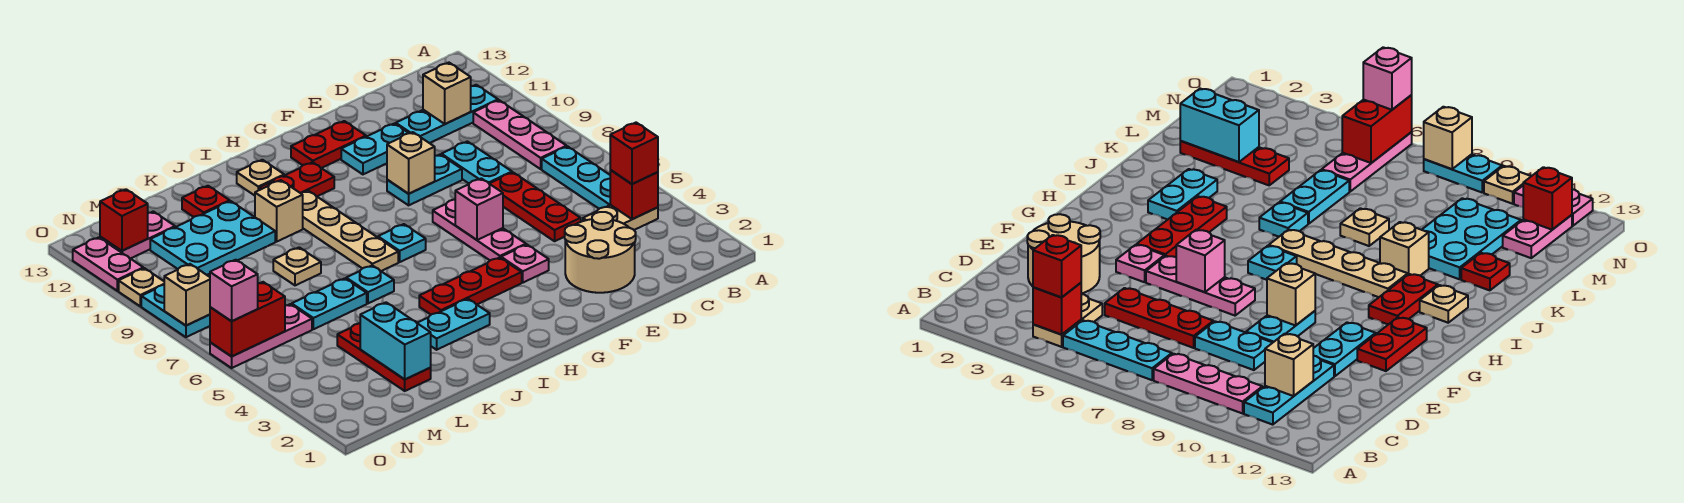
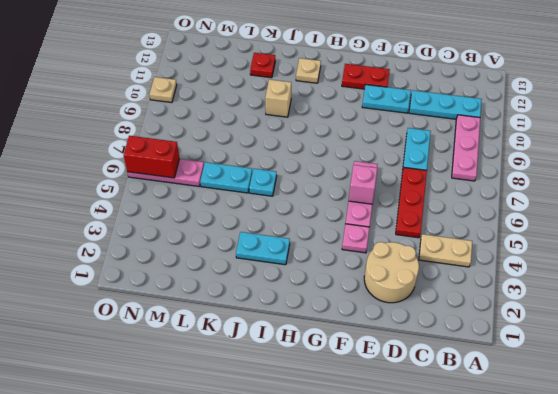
none -> cyan 1x3 plate [542,146,610,209]
none -> cyan 1x2 plate [387,155,462,205]
none -> red 1x3 plate [419,257,522,315]
none -> cyan 1x1 plate [378,224,426,262]

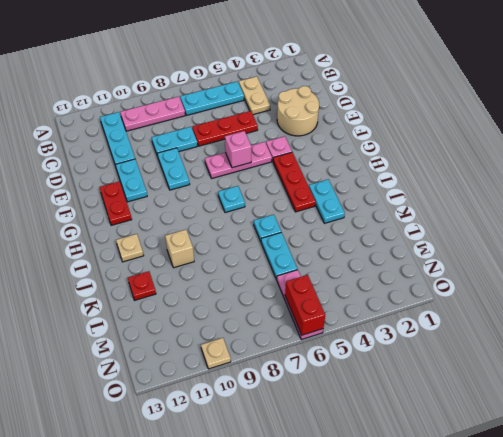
none -> red 1x2 plate [259,162,334,196]
none -> tan 1x4 plate [301,191,398,271]
none -> tan 1x1 plate [273,247,321,285]
none -> cyan 2x3 plate [150,201,275,275]

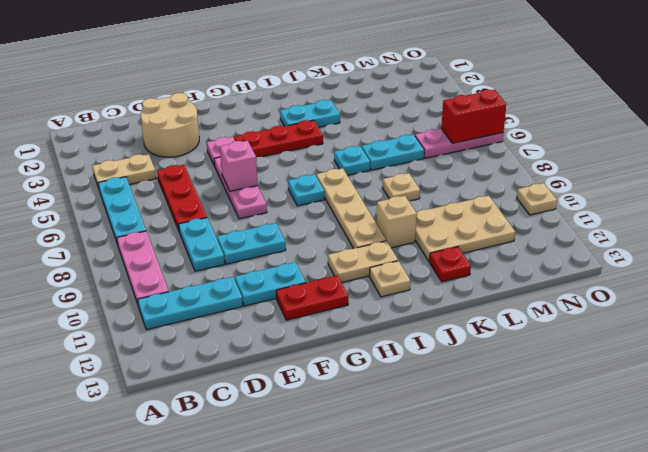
tan 1x2 plate [328,241,398,283] -> red 1x2 plate [259,162,334,196]
tan 2x3 plate [415,196,515,261] -> cyan 2x3 plate [150,201,275,275]
none -> red 1x3 plate [337,323,431,391]
none -> pink 1x2 plate [100,211,175,259]
none -> cyan 1x2 plate [141,285,210,337]
none -> pink 1x2 plate [73,237,143,291]

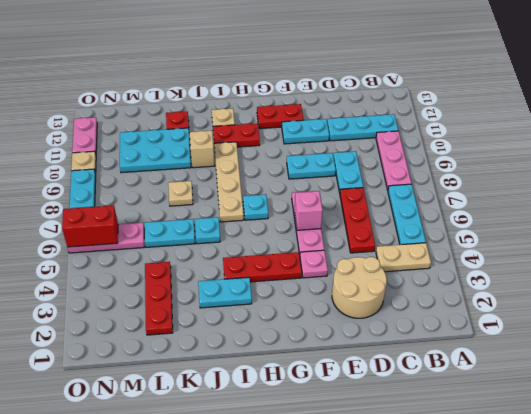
none -> pink 1x2 plate [100,211,175,259]
none -> red 1x1 brick [610,170,658,219]
none -> tan 1x1 brick [423,63,471,124]
none -> tan 1x1 brick [387,132,435,194]

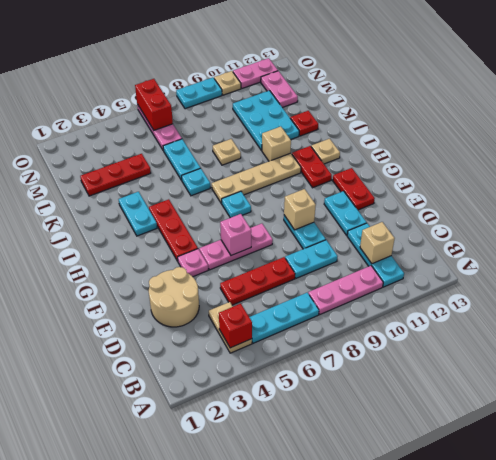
none -> cyan 1x2 brick [360,302,431,379]
none -> red 1x1 brick [100,189,148,251]
none -> tan 1x1 brick [164,264,210,326]
none -> red 1x1 brick [610,123,658,184]

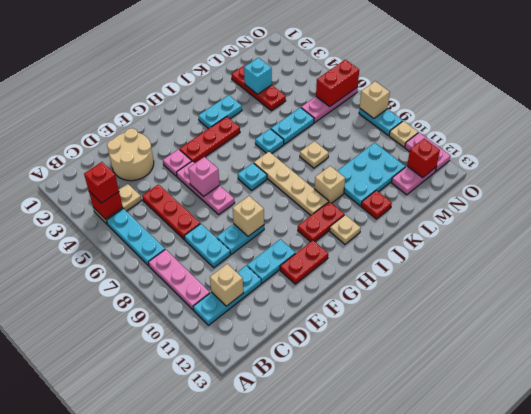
cyan 1x1 brick [244,58,272,94] -> cyan 1x2 brick [360,302,431,379]
none -> pink 1x1 brick [210,260,258,321]

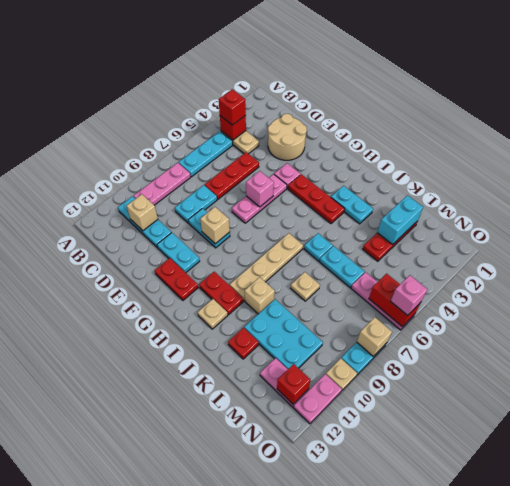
none -> cyan 1x1 plate [378,224,426,262]

